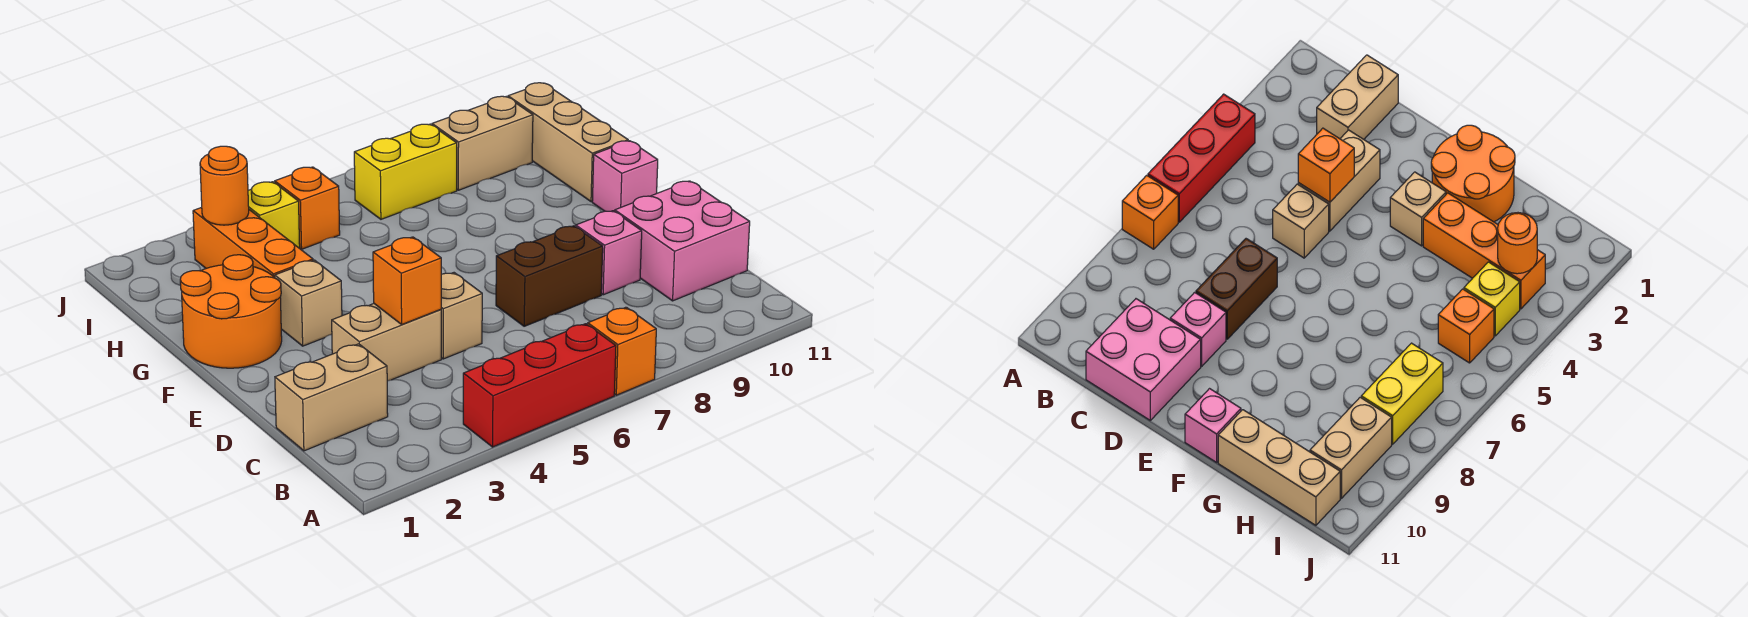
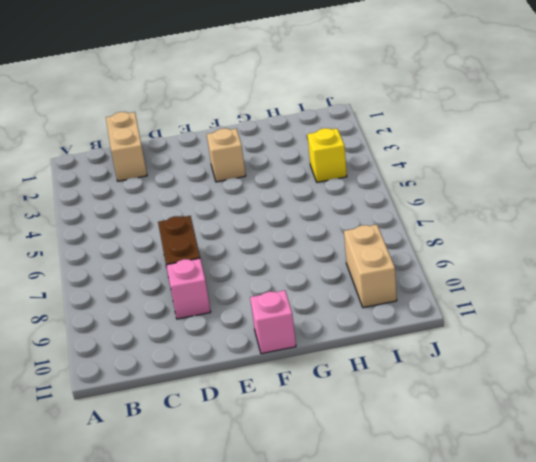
none -> red 1x3 brick [463,324,616,447]
none -> orange 1x1 brick [588,307,656,395]
none -> pink 2x2 brick [615,181,750,301]

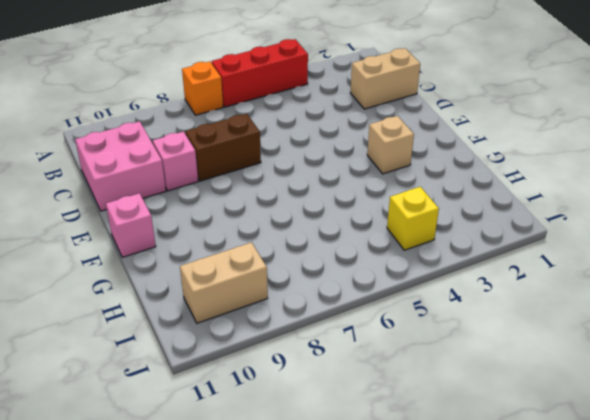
none -> tan 1x2 brick [332,304,441,381]
none -> tan 1x1 brick [441,273,482,359]
none -> orange 2x2 round brick [180,255,282,368]

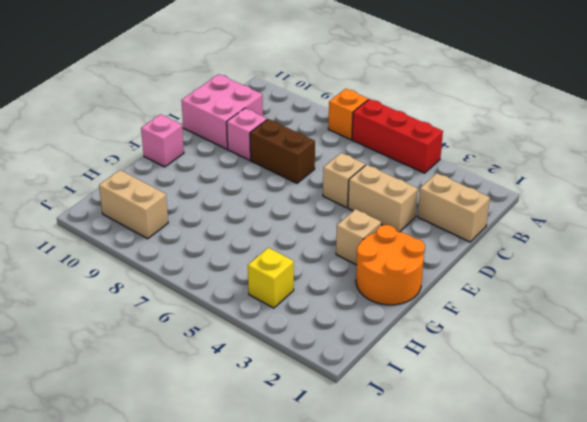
none -> orange 1x3 brick [193,207,313,278]
none -> tan 1x3 brick [508,83,628,202]
none -> orange 1x1 brick [275,167,340,249]

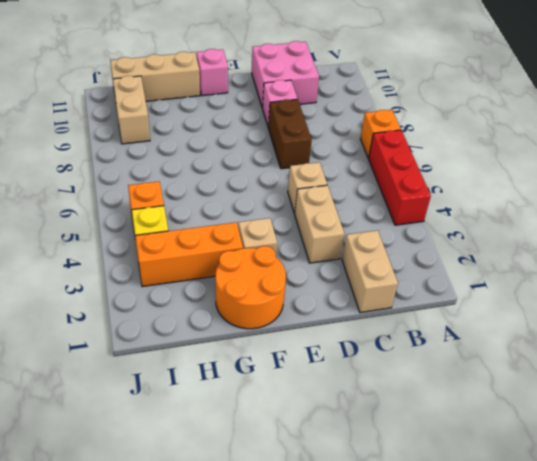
none -> yellow 1x2 brick [354,124,457,219]
none -> orange 1x1 brick [373,237,441,324]
none -> orange 1x1 round brick [200,146,249,225]

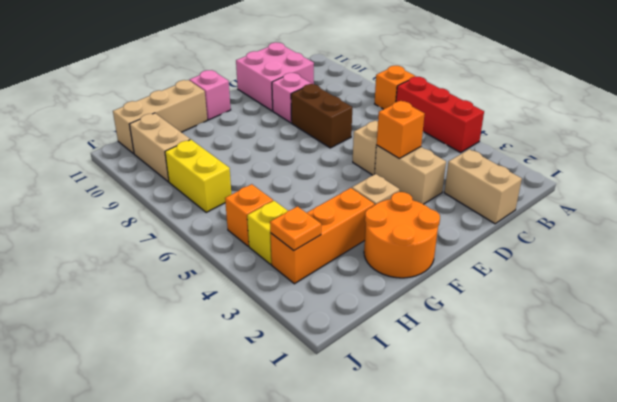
orange 1x1 plate [270,207,321,251] -> orange 1x1 round brick [200,146,249,225]

